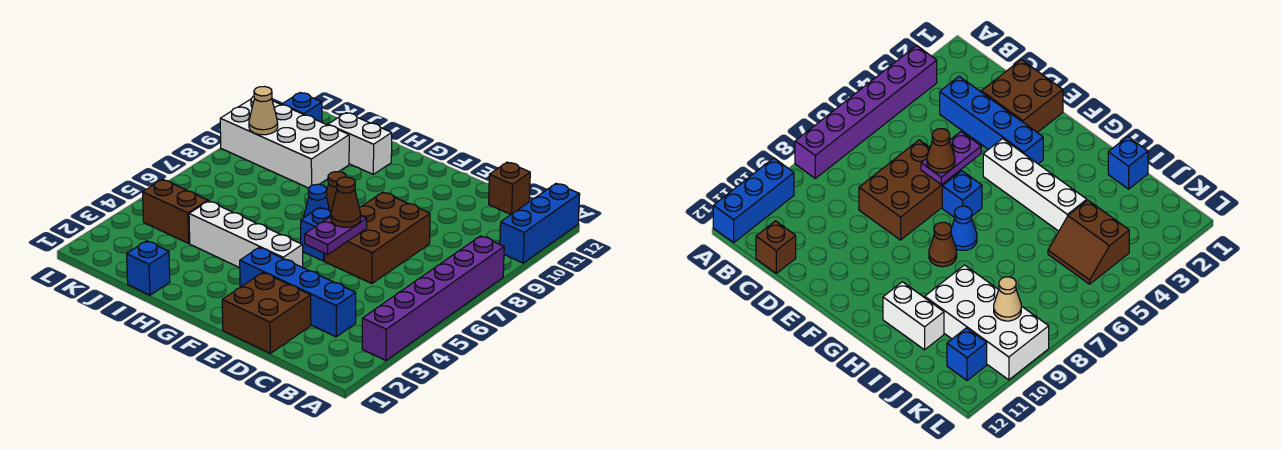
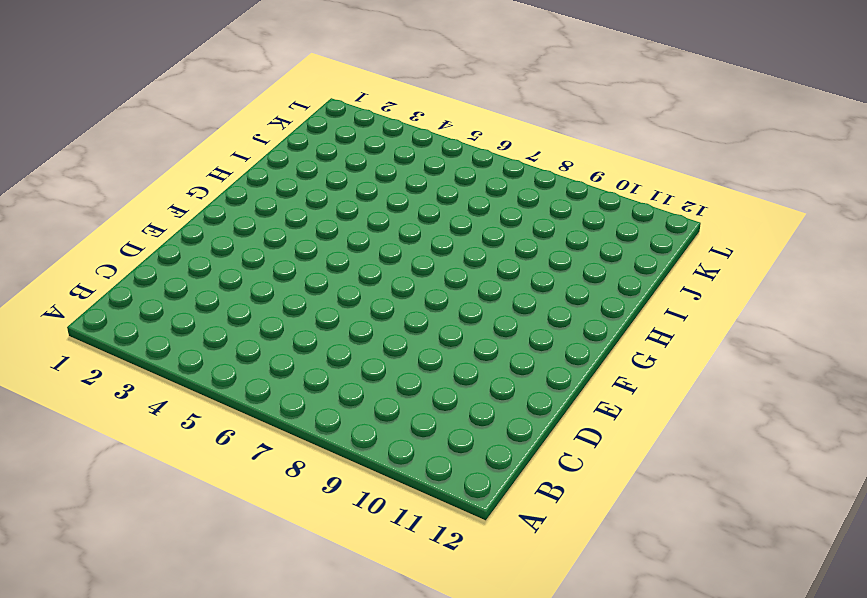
none -> purple 1x6 brick [362,236,504,360]
none -> blue 1x3 brick [500,183,580,263]
none -> blue 1x4 brick [240,247,356,337]

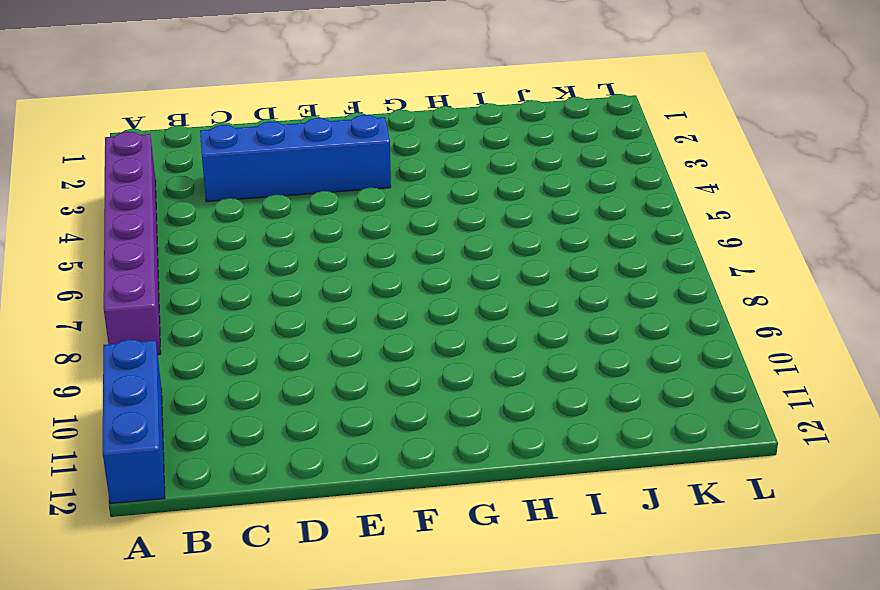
none -> brown 1x1 brick [489,162,530,214]
none -> brown 2x2 brick [222,273,311,353]
none -> brown 2x3 brick [325,192,430,284]

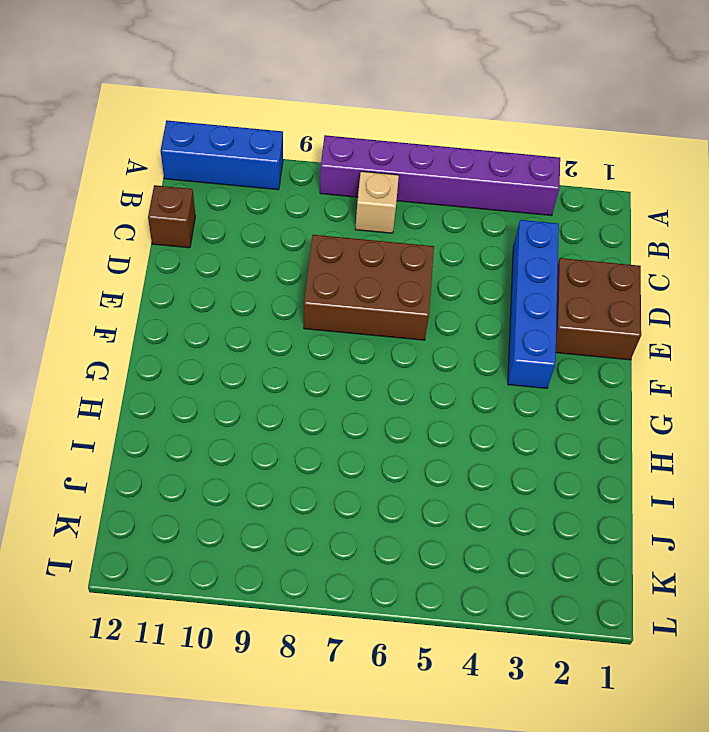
tan 1x1 brick [355,171,399,233] -> none
none -> white 1x4 brick [189,201,303,268]
none -> blue 1x1 brick [301,207,331,261]
none -> blue 1x1 cone [304,184,330,217]

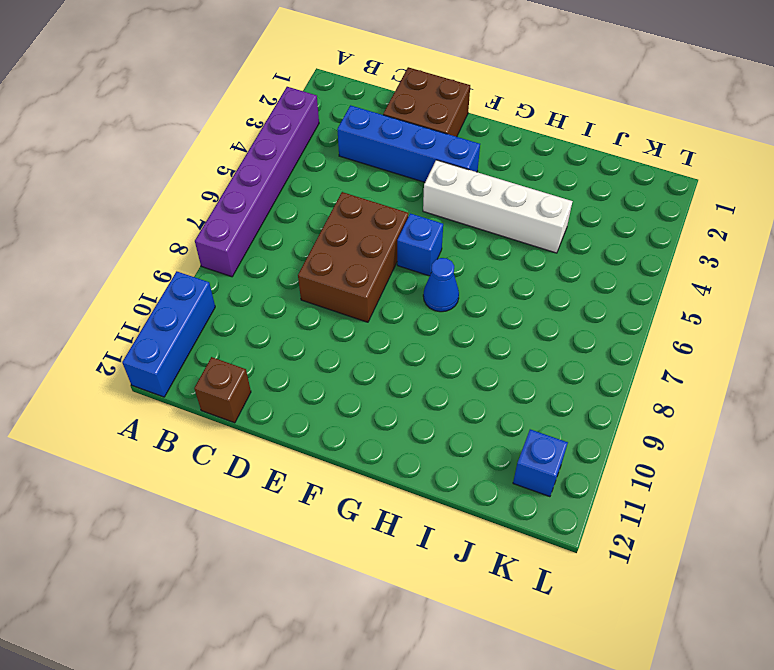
none -> brown 1x1 cone [326,172,346,212]
none -> white 1x2 brick [328,113,392,174]
none -> blue 1x1 brick [127,241,170,295]

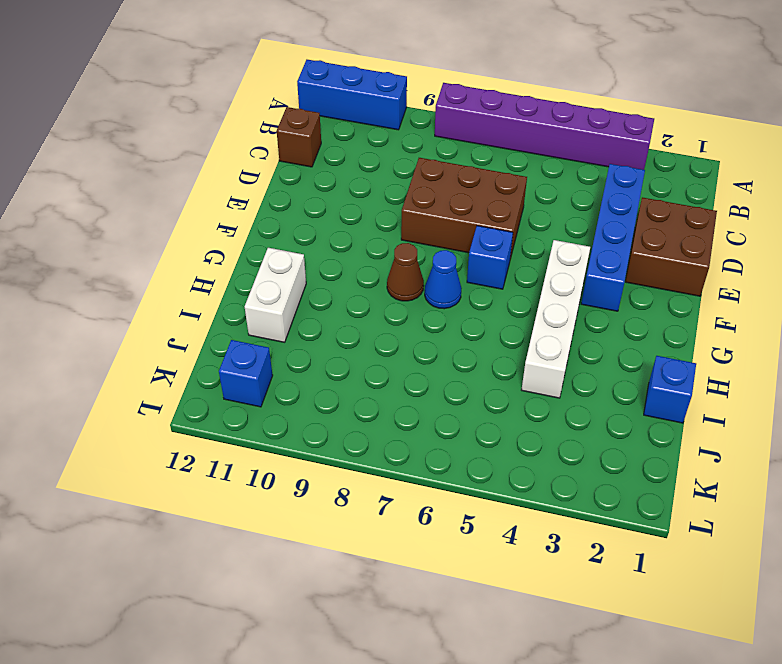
none -> white 2x4 brick [220,96,349,188]
none -> brown 2x2 slope [143,179,209,243]
none -> purple 1x2 plate [305,216,367,254]

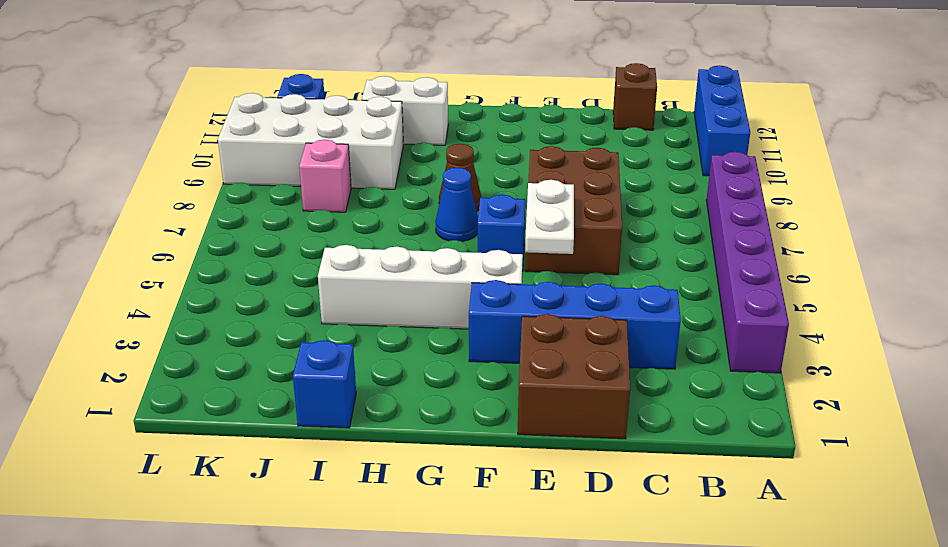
white 1x2 plate [525,180,574,254] -> purple 1x2 plate [305,216,367,254]
pink 1x1 brick [299,140,351,212] -> none
none -> brown 2x2 slope [143,179,209,243]
none -> tan 1x1 cone [249,87,278,135]
none -> brown 1x1 cone [331,177,361,227]

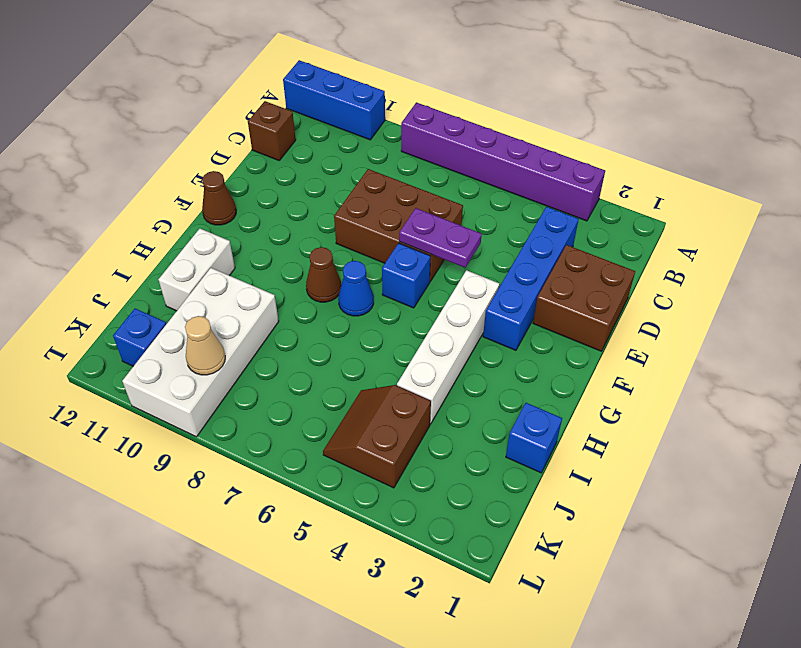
brown 1x1 cone [202,171,236,225] -> brown 1x1 cone moved to [331,177,361,227]

